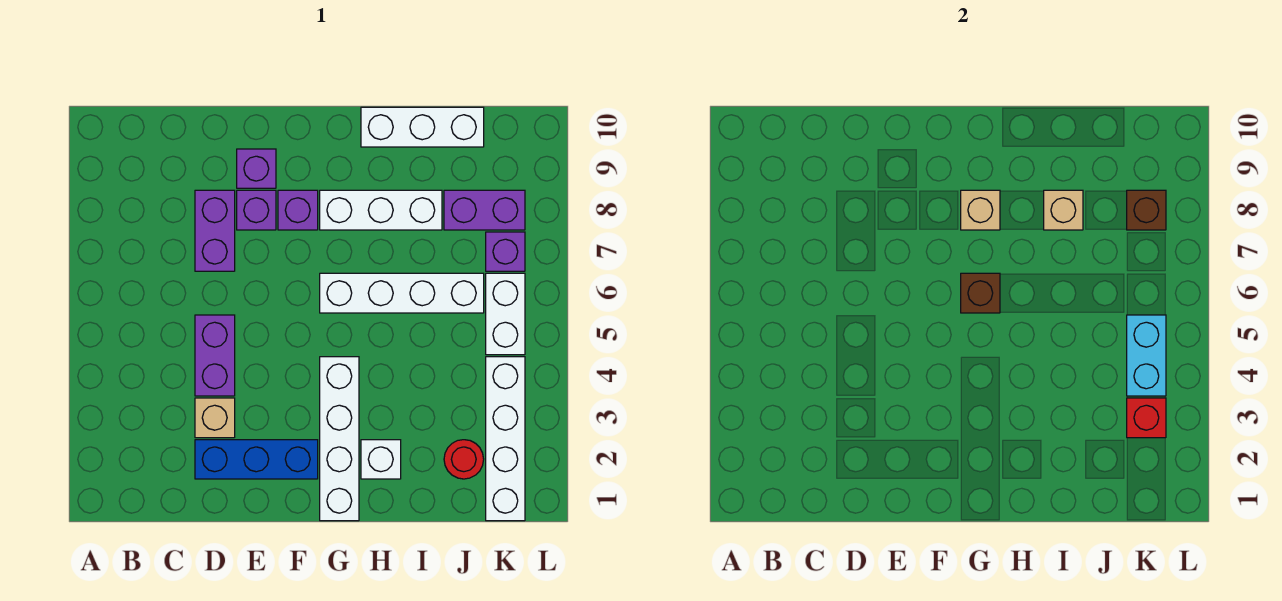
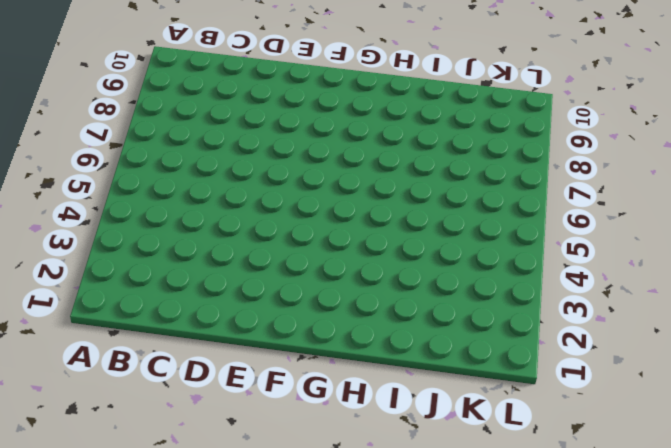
none -> blue 1x3 brick [195,440,318,479]
none -> tan 1x1 brick [195,398,235,438]
none -> purple 1x2 brick [195,315,235,396]

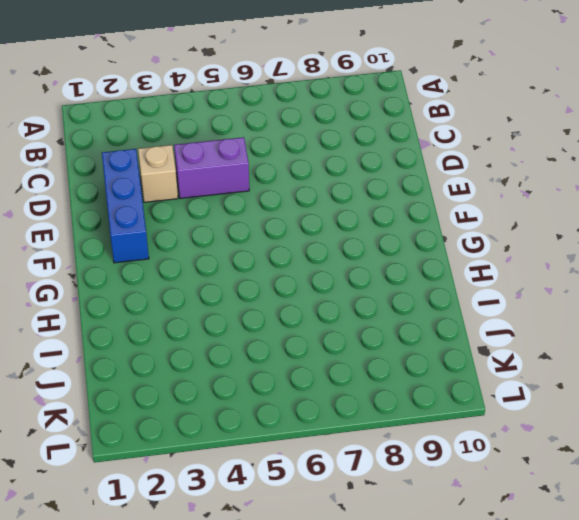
none -> purple 1x2 brick [195,190,235,271]
none -> purple 1x1 brick [237,190,276,230]
none -> purple 1x1 brick [237,149,276,188]

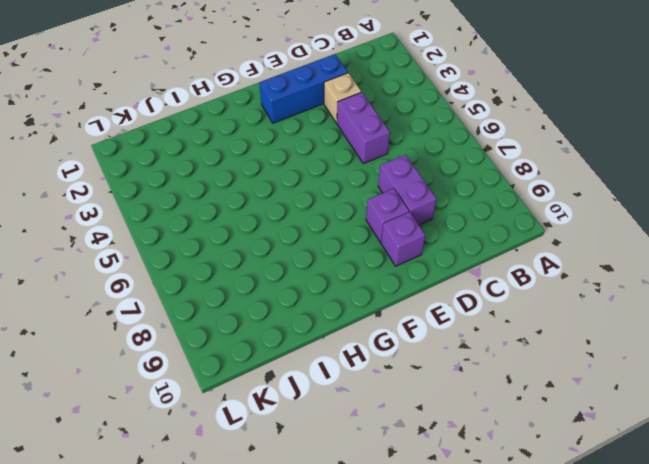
none -> purple 1x1 brick [278,190,318,230]
none -> white 1x4 brick [320,357,359,521]
none -> white 1x4 brick [320,273,484,313]

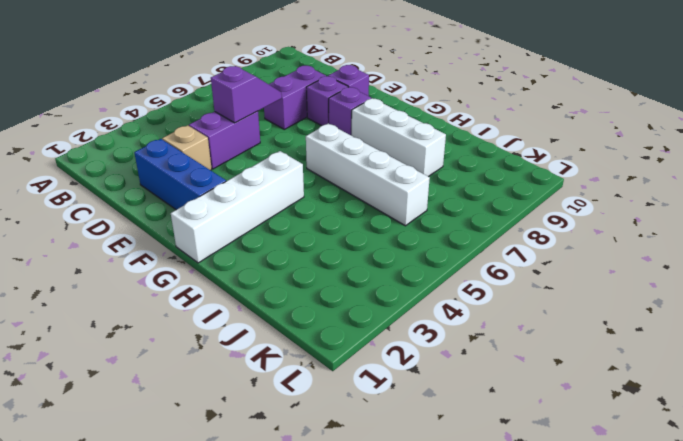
purple 1x2 slope [211,66,282,123] -> none
none -> white 1x1 brick [361,440,401,479]
none -> white 1x3 brick [361,107,484,147]
none -> red 1x1 round brick [444,440,484,479]

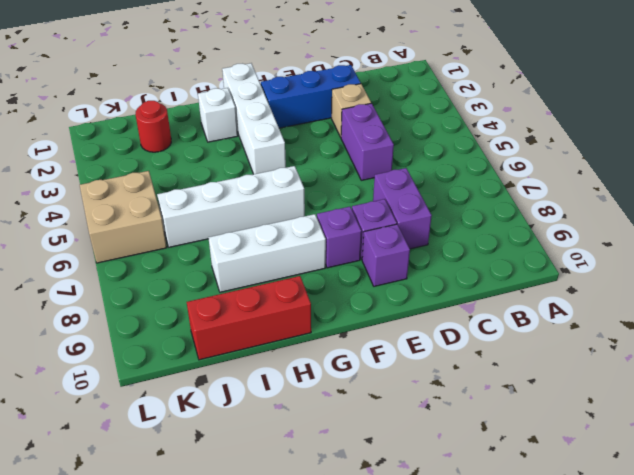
red 1x3 brick [187,276,311,360] -> white 1x3 brick [361,107,484,147]
tan 2x2 brick [80,171,167,263] -> white 1x2 brick [486,273,525,355]
none -> purple 1x2 brick [444,190,525,230]
none -> white 1x4 brick [486,357,525,521]
none -> purple 1x1 brick [486,232,525,271]

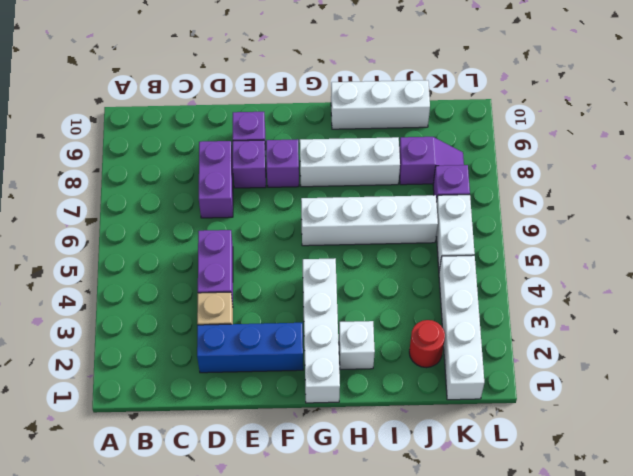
purple 1x2 slope [399,137,464,185] -> purple 1x2 brick [444,190,525,230]
none -> brown 1x1 brick [961,273,1000,313]
none -> tan 1x1 brick [961,190,1000,230]
none -> tan 1x1 brick [1044,190,1083,230]

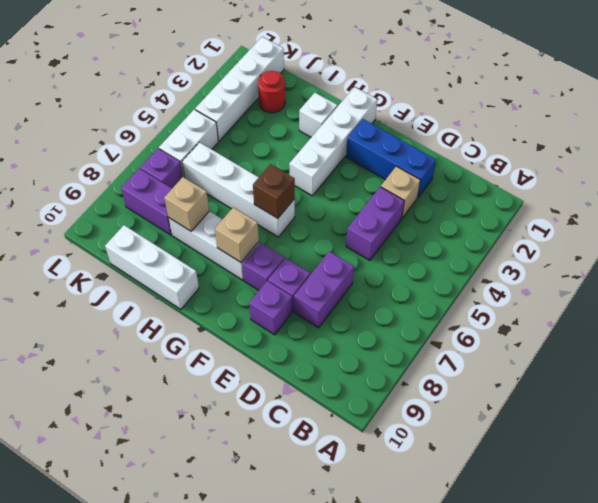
none -> red 1x1 brick [1127,398,1166,438]
none -> cyan 1x2 brick [1127,315,1166,396]
none -> brown 1x1 brick [1127,190,1166,230]

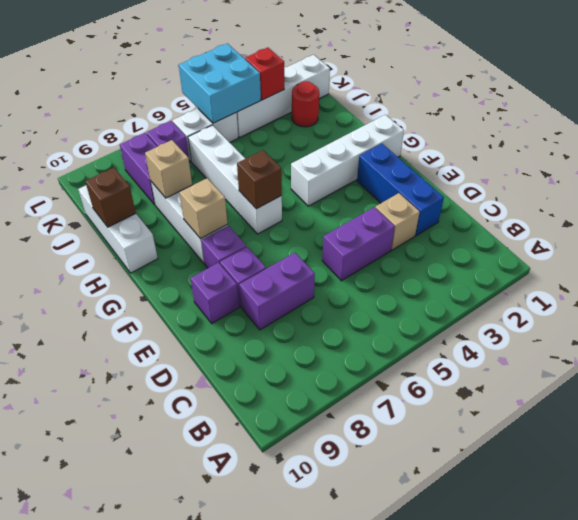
brown 1x1 brick [85,168,136,227] -> brown 1x1 brick moved to [1127,190,1166,230]
cyan 2x2 brick [179,43,261,123] -> cyan 1x2 brick [1127,315,1166,396]
none -> white 1x1 brick [361,440,401,479]

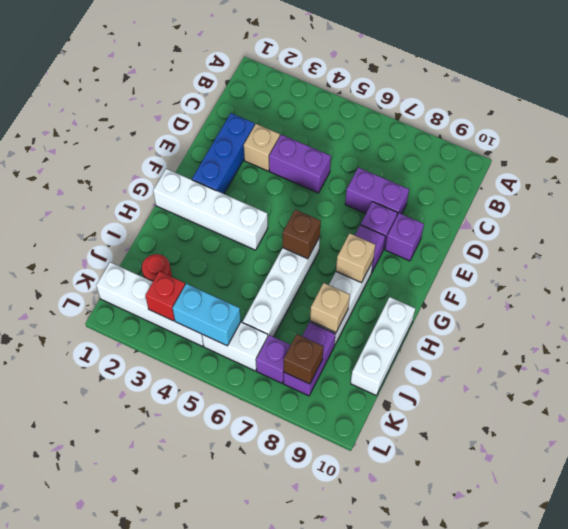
none -> white 1x1 brick [361,440,401,479]

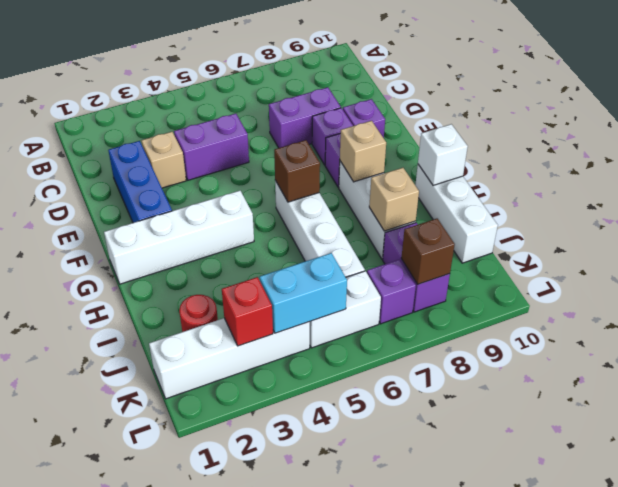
white 1x1 brick [418,124,468,185] -> white 1x1 brick moved to [361,440,401,479]

